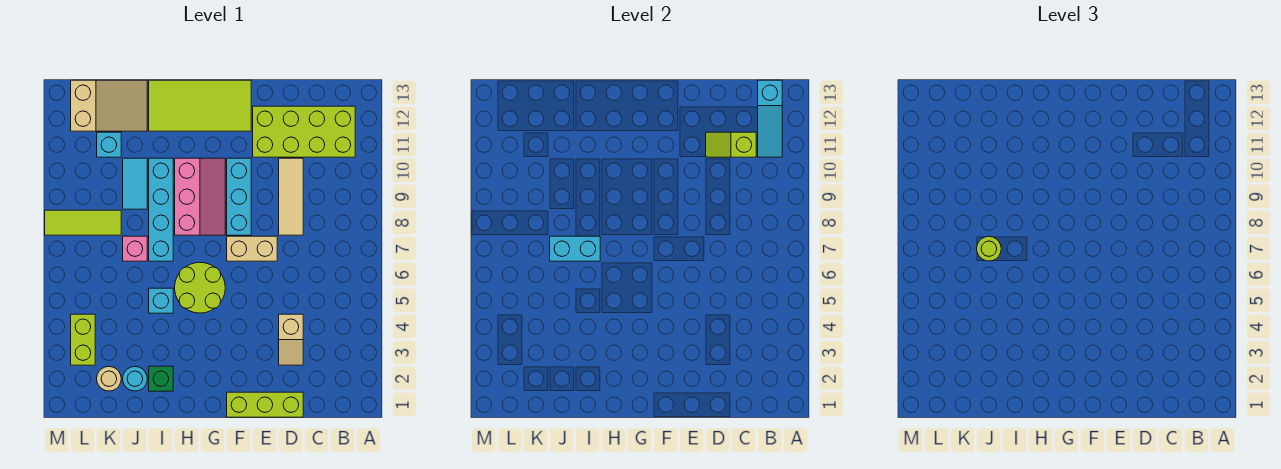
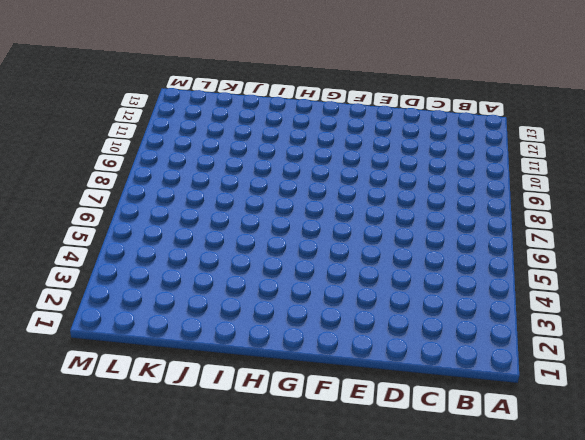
none -> lime 2x4 brick [253,106,355,157]
none -> lime 1x3 brick [227,392,303,417]
none -> tan 1x2 slope [279,314,303,365]

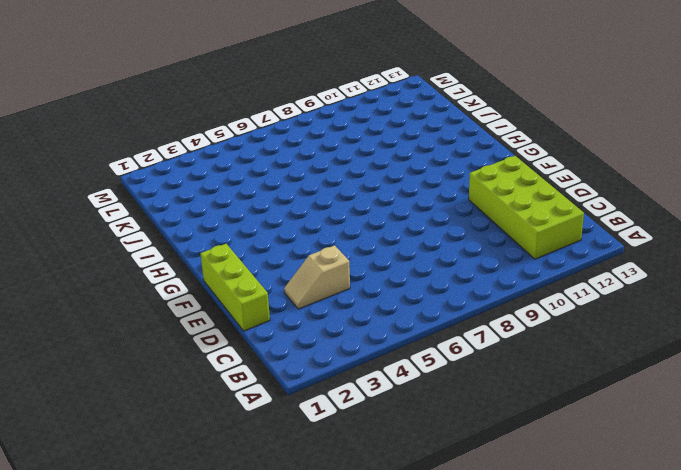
none -> tan 1x3 tile [279,158,303,235]
none -> tan 1x2 brick [227,236,277,261]
none -> cyan 1x3 brick [227,158,251,235]

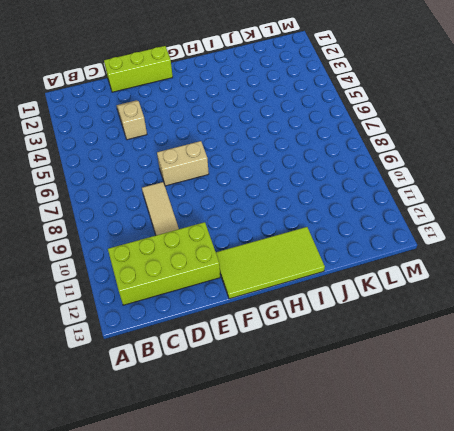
none -> cyan 1x3 brick [227,158,251,235]
none -> lime 2x2 round brick [175,262,225,313]
none -> pink 2x3 slope [175,158,225,235]

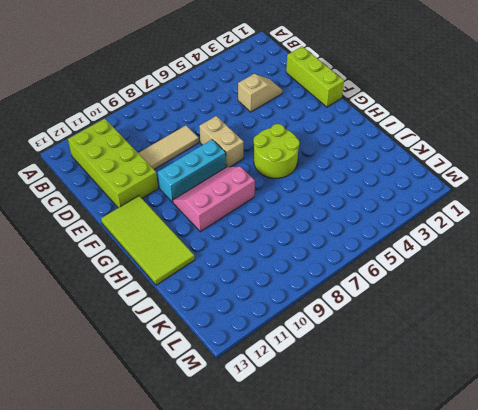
none -> green 1x1 brick [149,366,173,391]
none -> cyan 1x1 brick [149,288,173,313]
none -> cyan 1x4 brick [149,158,173,261]

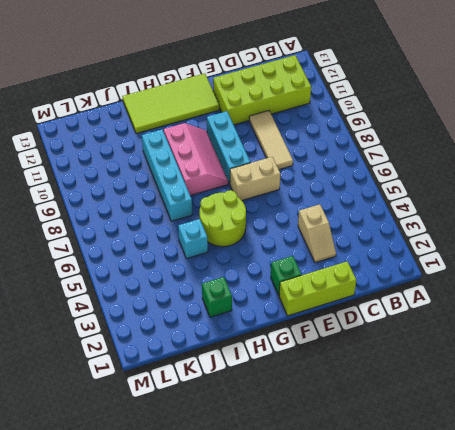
green 1x1 brick [271,256,301,295] -> none
none -> cyan 1x1 round brick [123,367,147,391]
none -> pink 1x1 brick [123,236,147,261]
none -> cyan 1x2 tile [123,158,147,209]

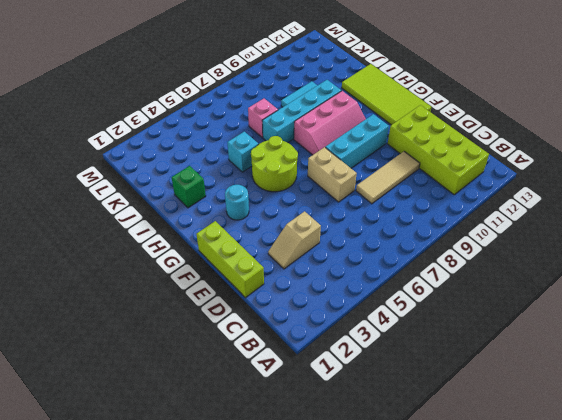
cyan 1x1 round brick [225,185,249,220] -> cyan 1x1 round brick moved to [123,367,147,391]
none -> tan 2x3 slope [71,80,147,131]
none -> tan 1x1 round brick [97,367,121,391]
none -> lime 1x3 tile [45,210,121,235]

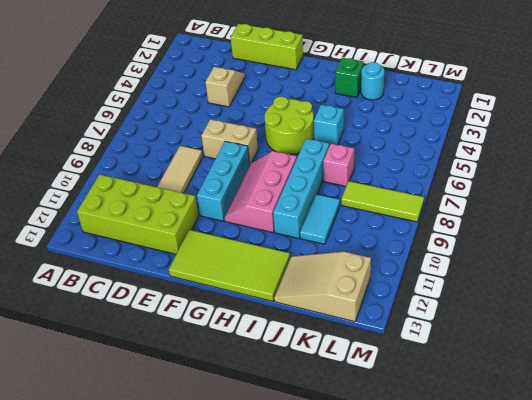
none -> tan 1x1 round brick [97,367,121,391]
none -> cyan 1x1 brick [97,132,121,157]
none -> lime 1x2 brick [71,314,95,365]

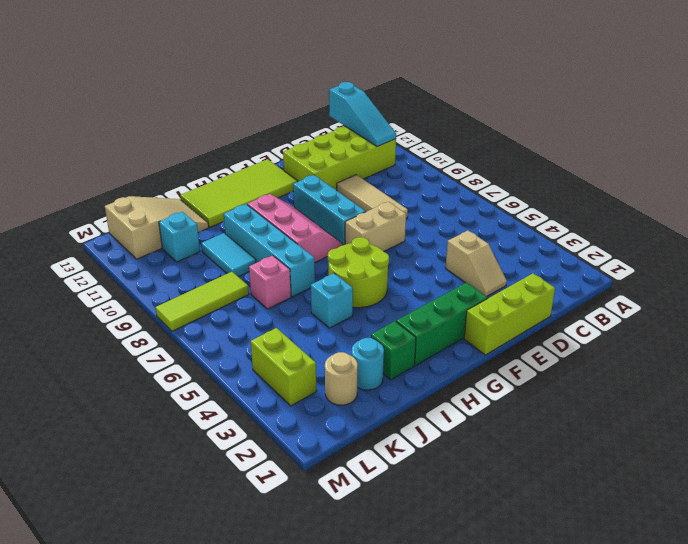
green 1x3 brick [396,283,488,365] -> none
none -> lime 1x2 slope [706,132,756,157]
none -> cyan 1x2 brick [550,236,600,261]
none -> lime 1x1 round brick [977,237,1001,261]

